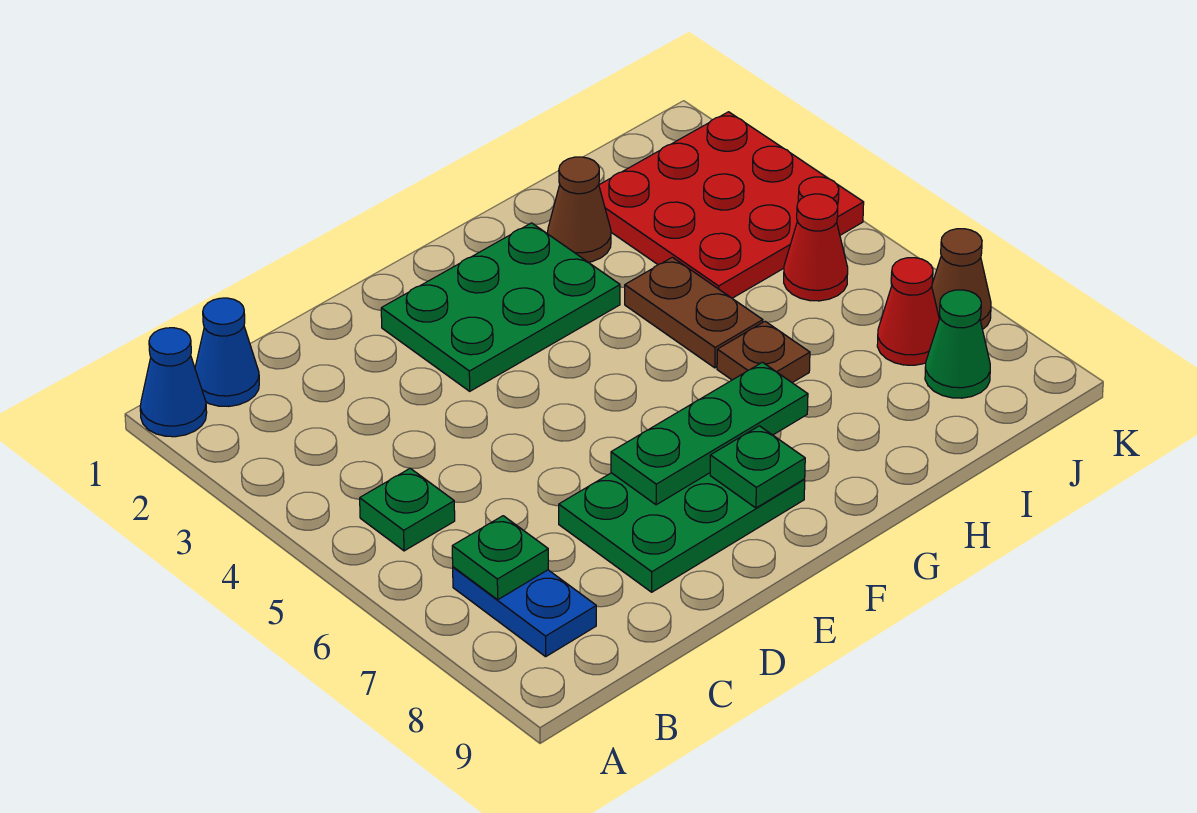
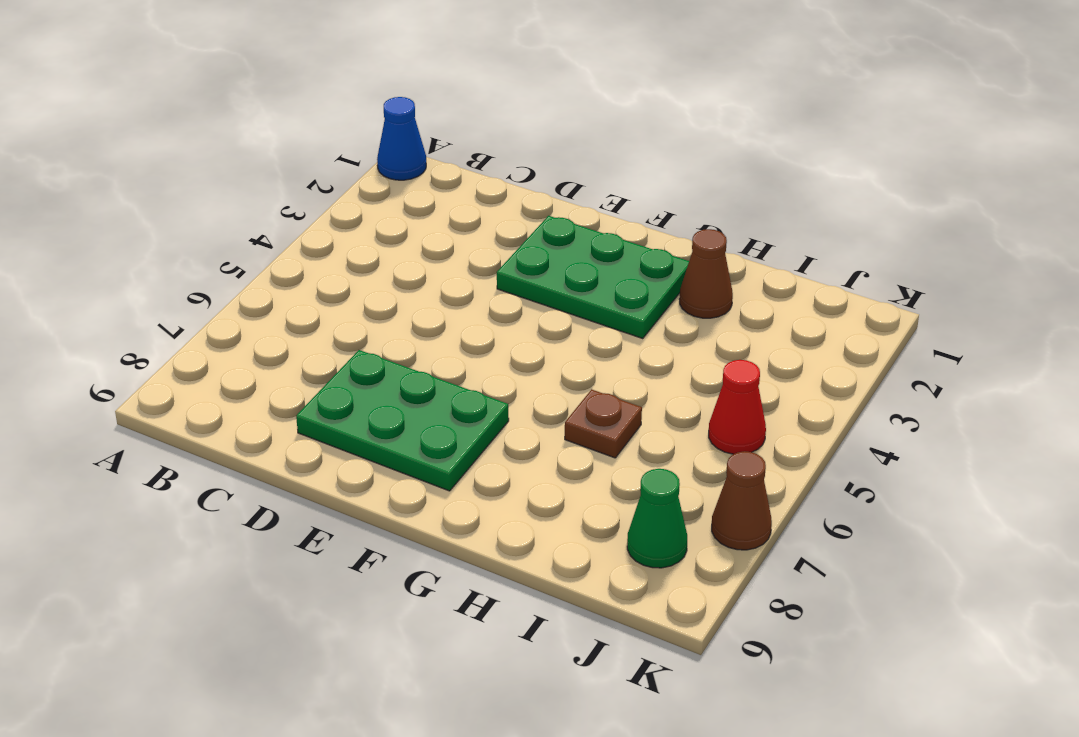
none -> blue 1x1 cone [195,298,259,406]
none -> green 1x1 plate [360,468,455,551]
none -> blue 1x2 plate [453,567,596,657]

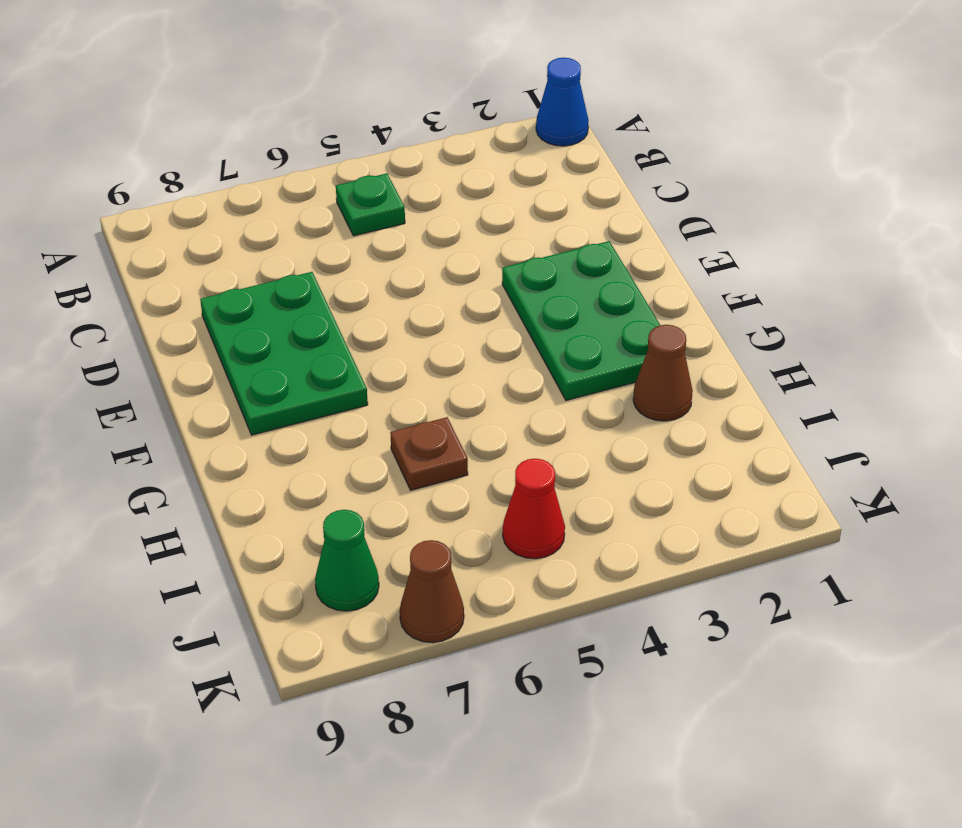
none -> blue 1x1 cone [195,298,259,406]
none -> blue 1x2 plate [453,567,596,657]
none -> brown 1x2 plate [625,257,763,368]

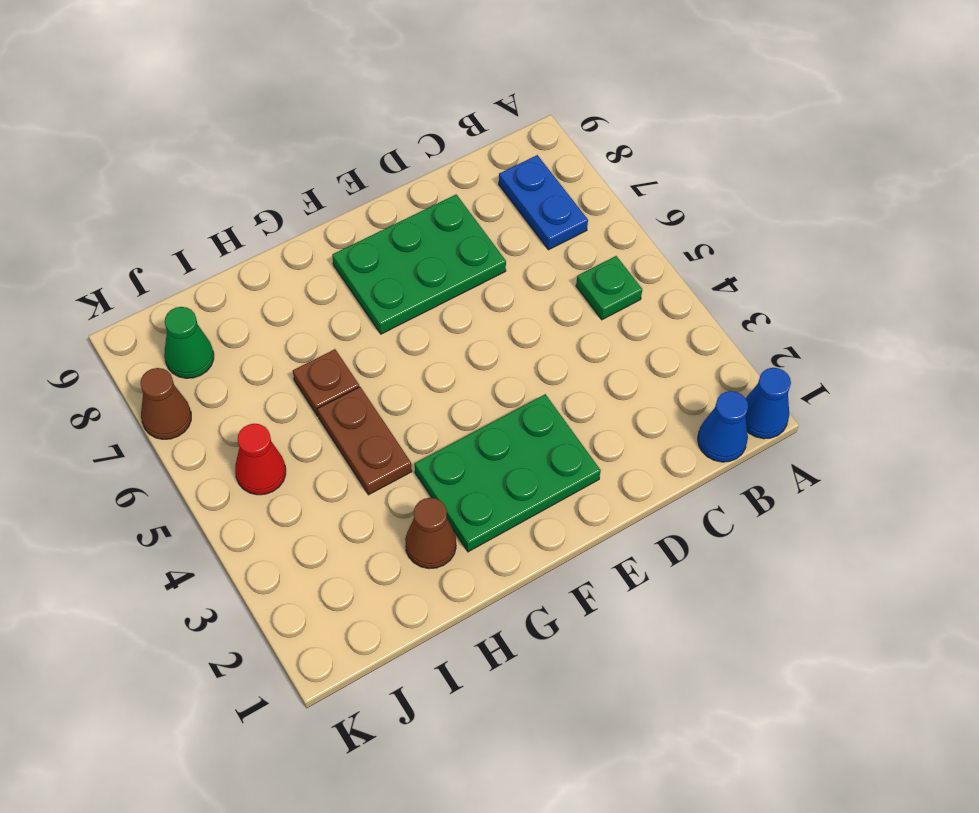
none -> red 3x3 plate [599,112,864,298]
none -> red 1x1 cone [877,258,939,365]
none -> green 1x1 plate [452,516,548,600]

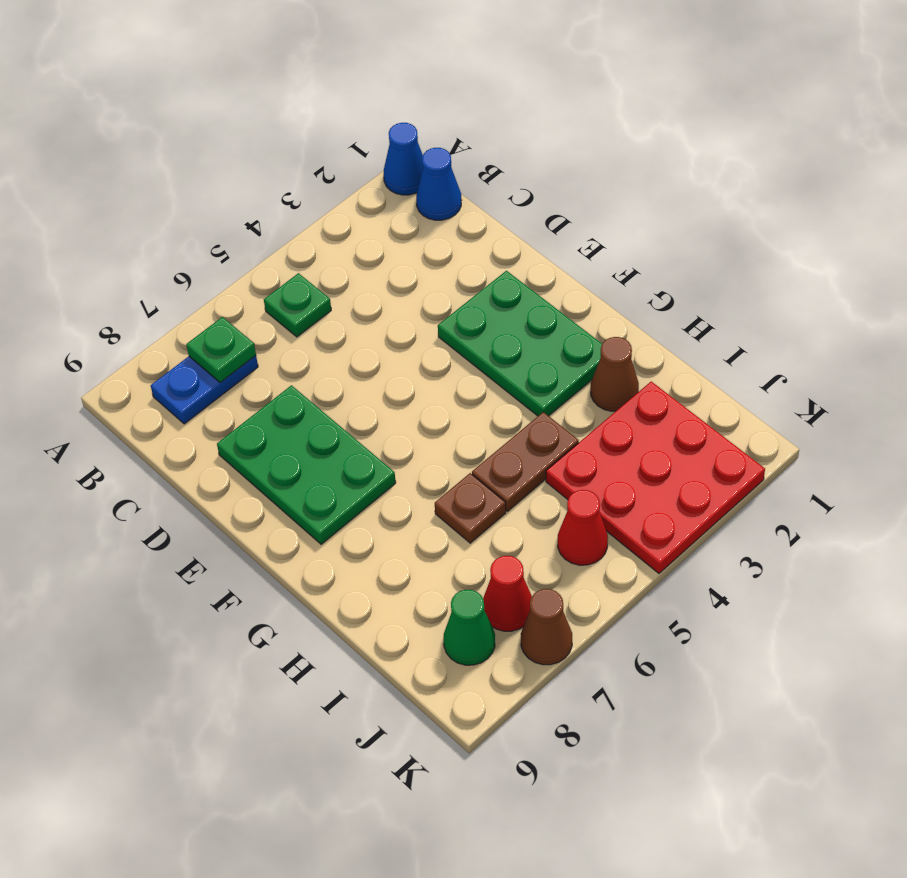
none -> green 1x3 plate [611,362,808,505]
none -> green 1x1 plate [710,426,805,508]

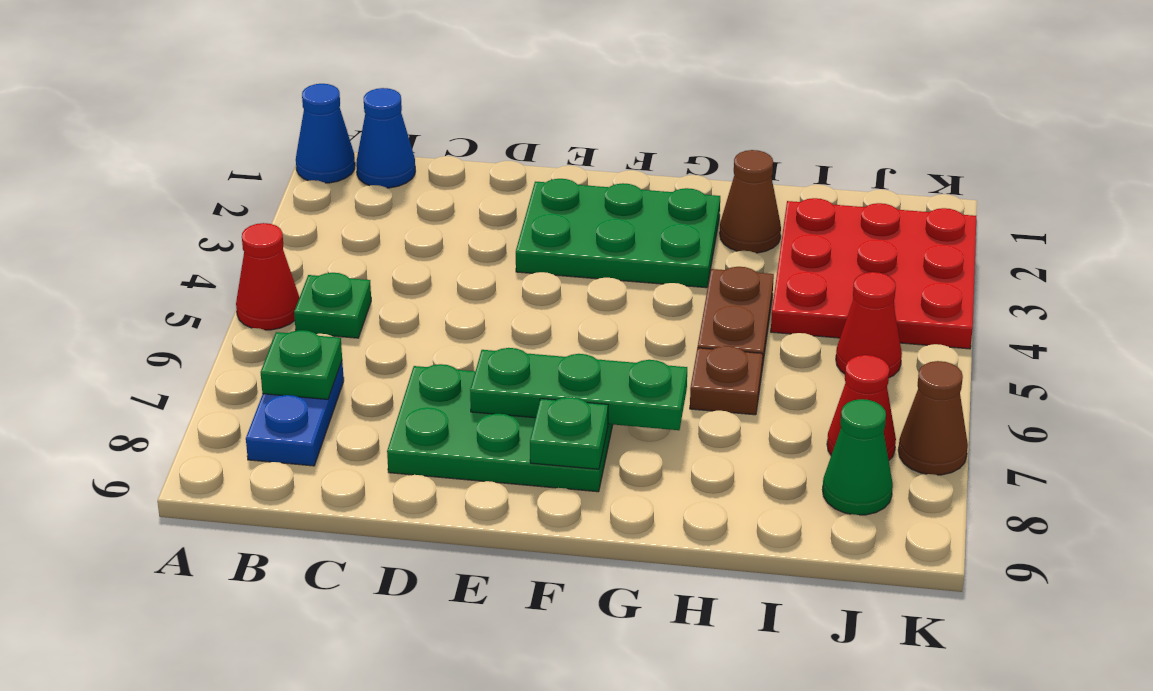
red 1x1 cone [236,223,300,330] -> none

